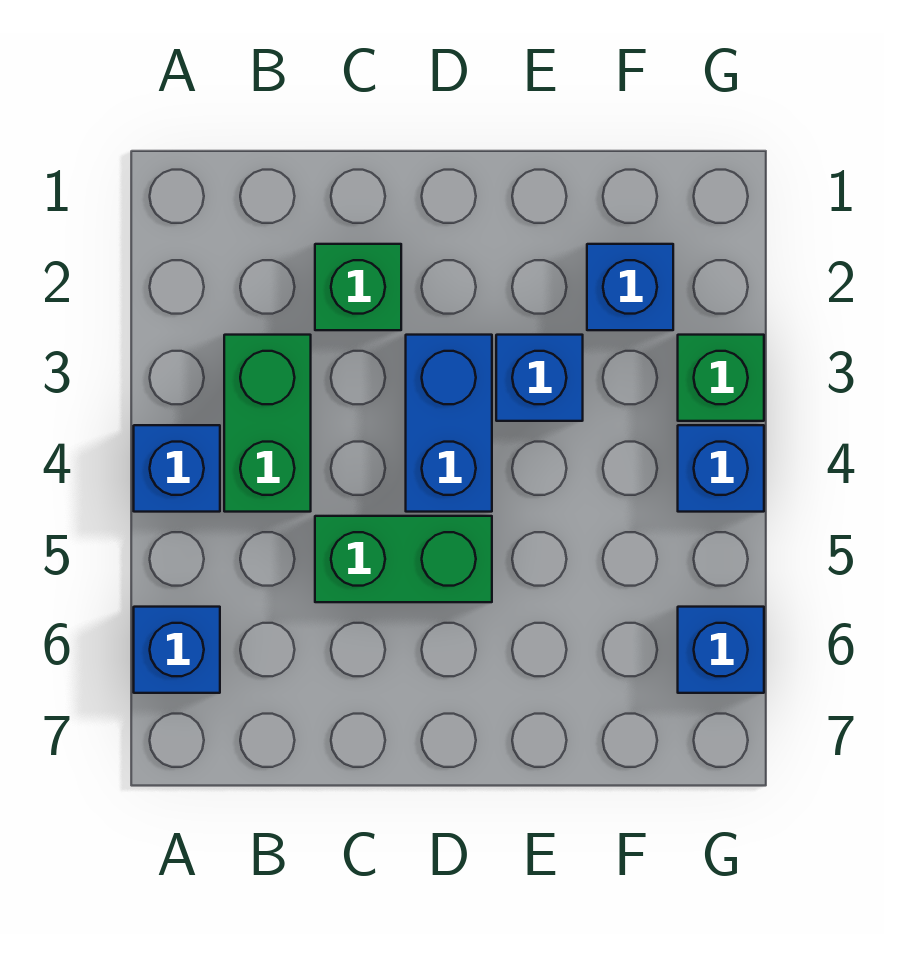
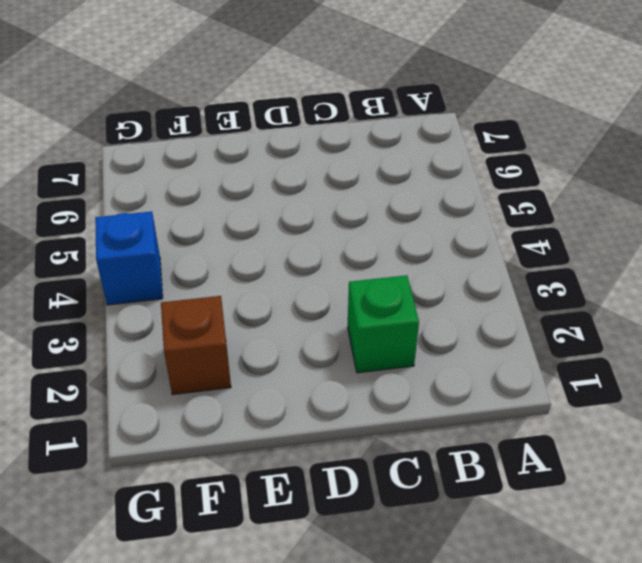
brown 1x1 brick [161,296,231,395] -> blue 1x1 brick [587,244,673,330]
none -> blue 1x1 brick [134,425,220,512]
none -> blue 1x1 brick [134,607,220,693]

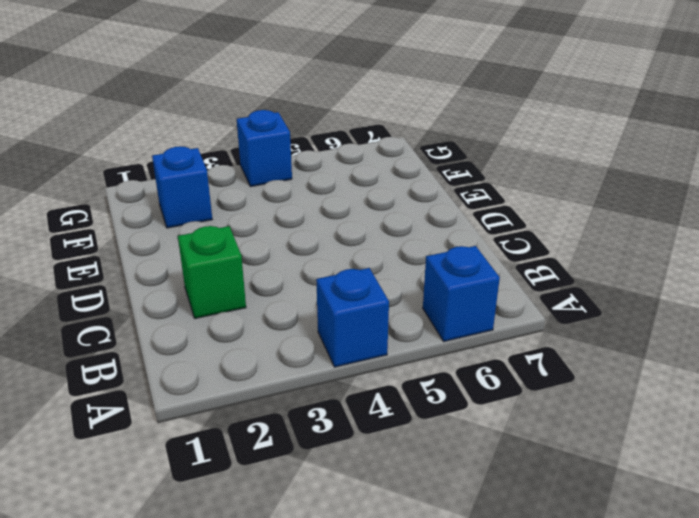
none -> green 1x2 brick [224,335,311,512]
none -> green 1x2 brick [315,516,492,602]

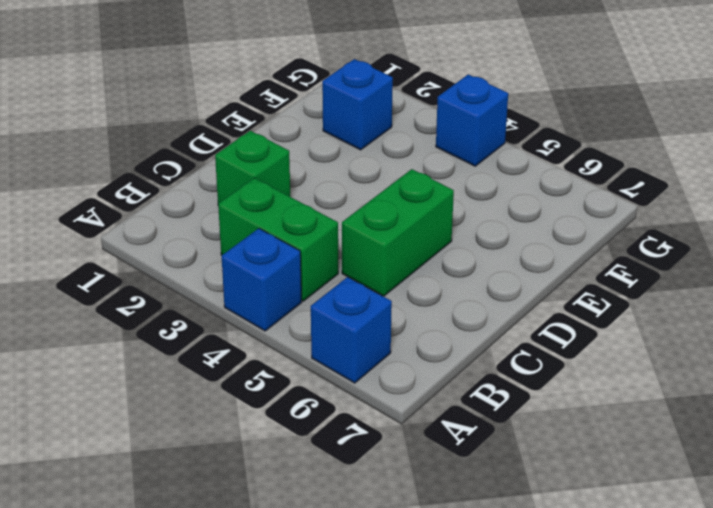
none -> blue 1x2 brick [406,335,492,512]
none -> blue 1x1 brick [496,335,583,421]

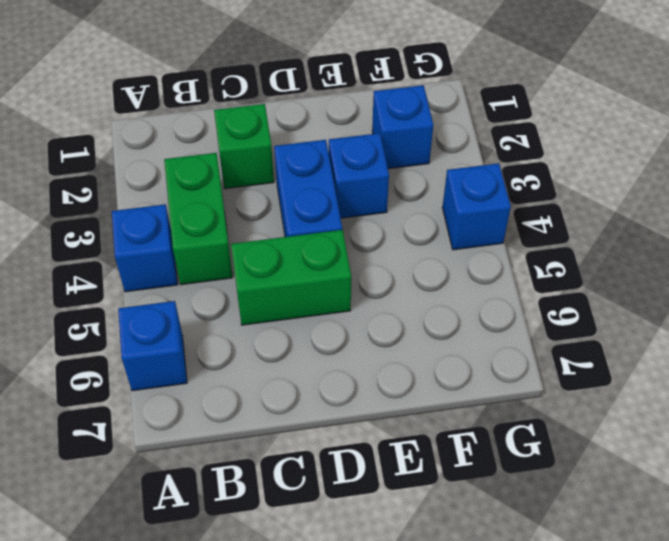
none -> green 1x1 brick [678,335,764,421]
none -> blue 1x1 brick [678,607,764,693]

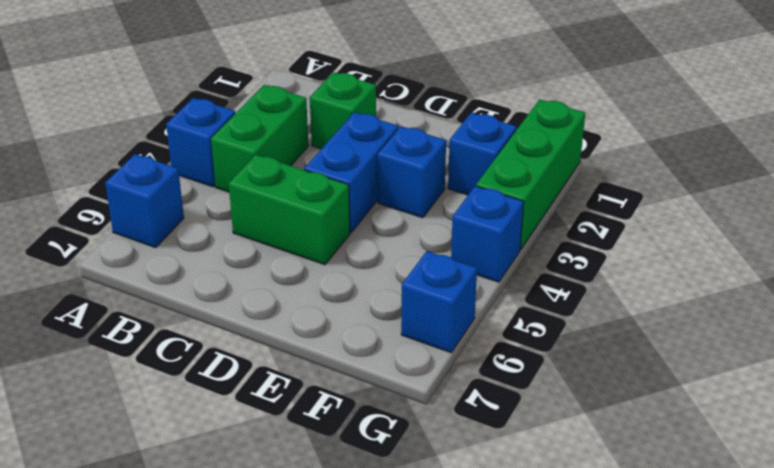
green 1x3 brick [476,100,585,250] -> green 1x1 brick [678,335,764,421]

